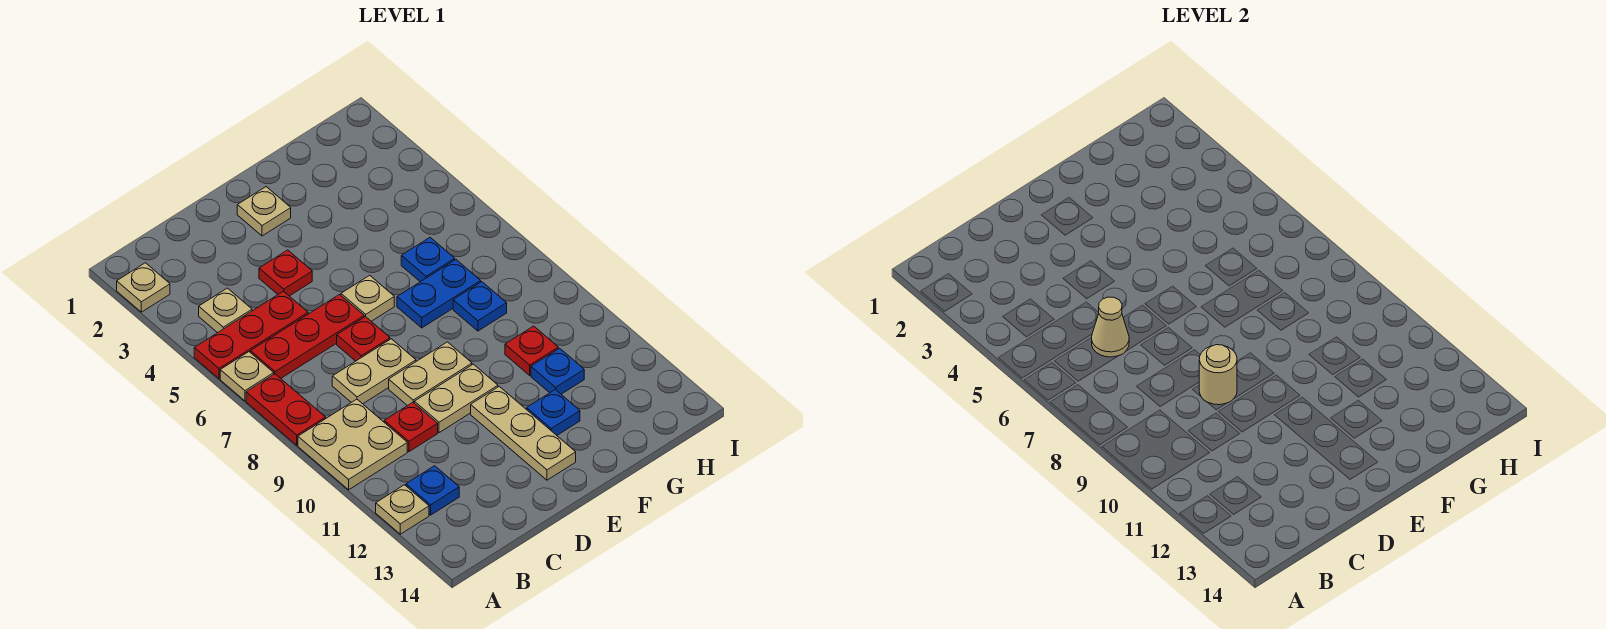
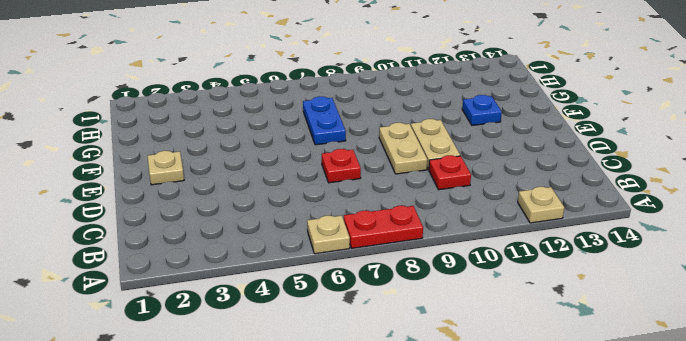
none -> tan 1x1 plate [117,263,170,312]
none -> red 1x3 plate [194,291,308,379]
none -> tan 2x2 plate [298,399,407,490]

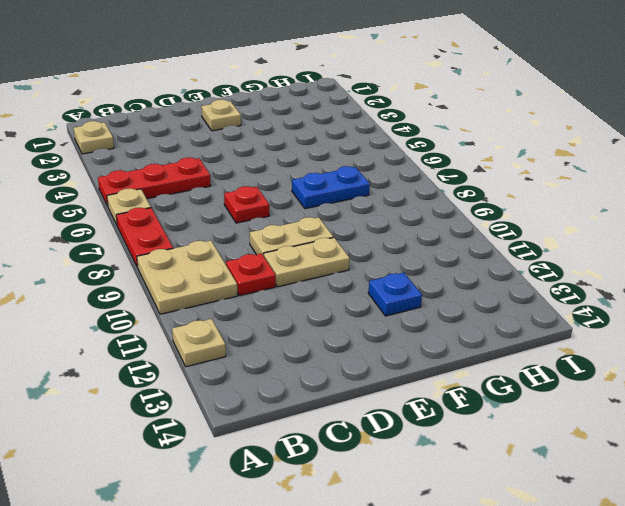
none -> tan 1x1 plate [199,288,252,333]
none -> red 1x3 plate [251,295,364,378]
none -> blue 1x1 plate [406,466,459,515]

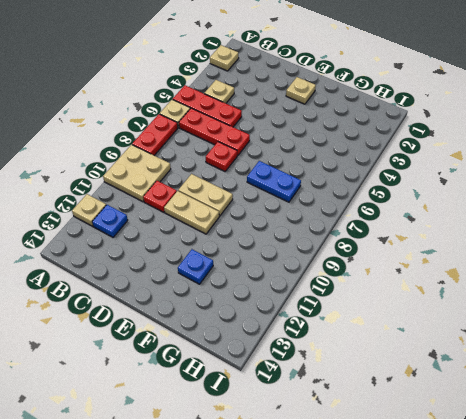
none -> tan 1x2 plate [332,339,416,404]
none -> red 1x1 plate [259,250,312,296]
none -> tan 1x1 plate [341,275,394,321]

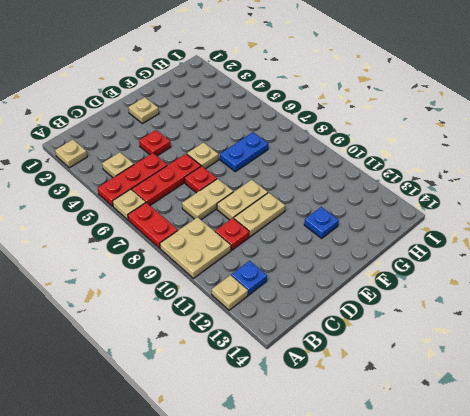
none -> tan 1x3 plate [471,386,576,480]
none -> blue 1x1 plate [401,237,455,282]
none -> blue 1x1 plate [453,282,507,331]

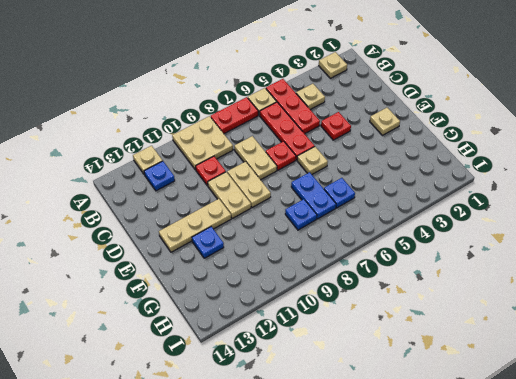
none -> red 1x1 plate [505,326,558,375]
none -> blue 1x1 plate [531,348,584,394]
none -> tan 1x1 cone [1092,297,1129,357]

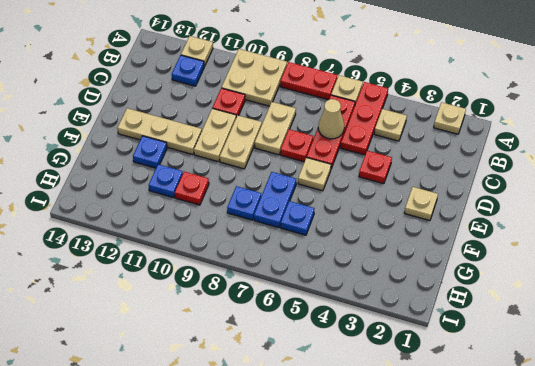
none -> tan 1x1 round brick [1199,345,1237,405]

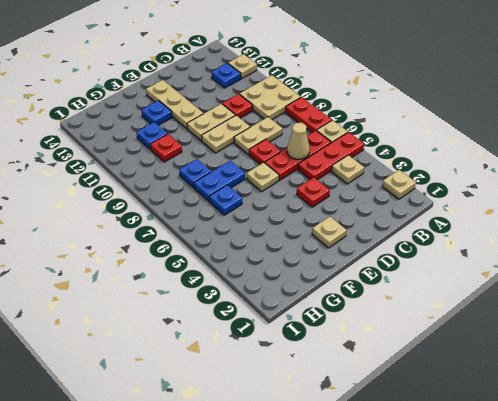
none -> tan 1x1 round brick [1199,345,1237,405]

